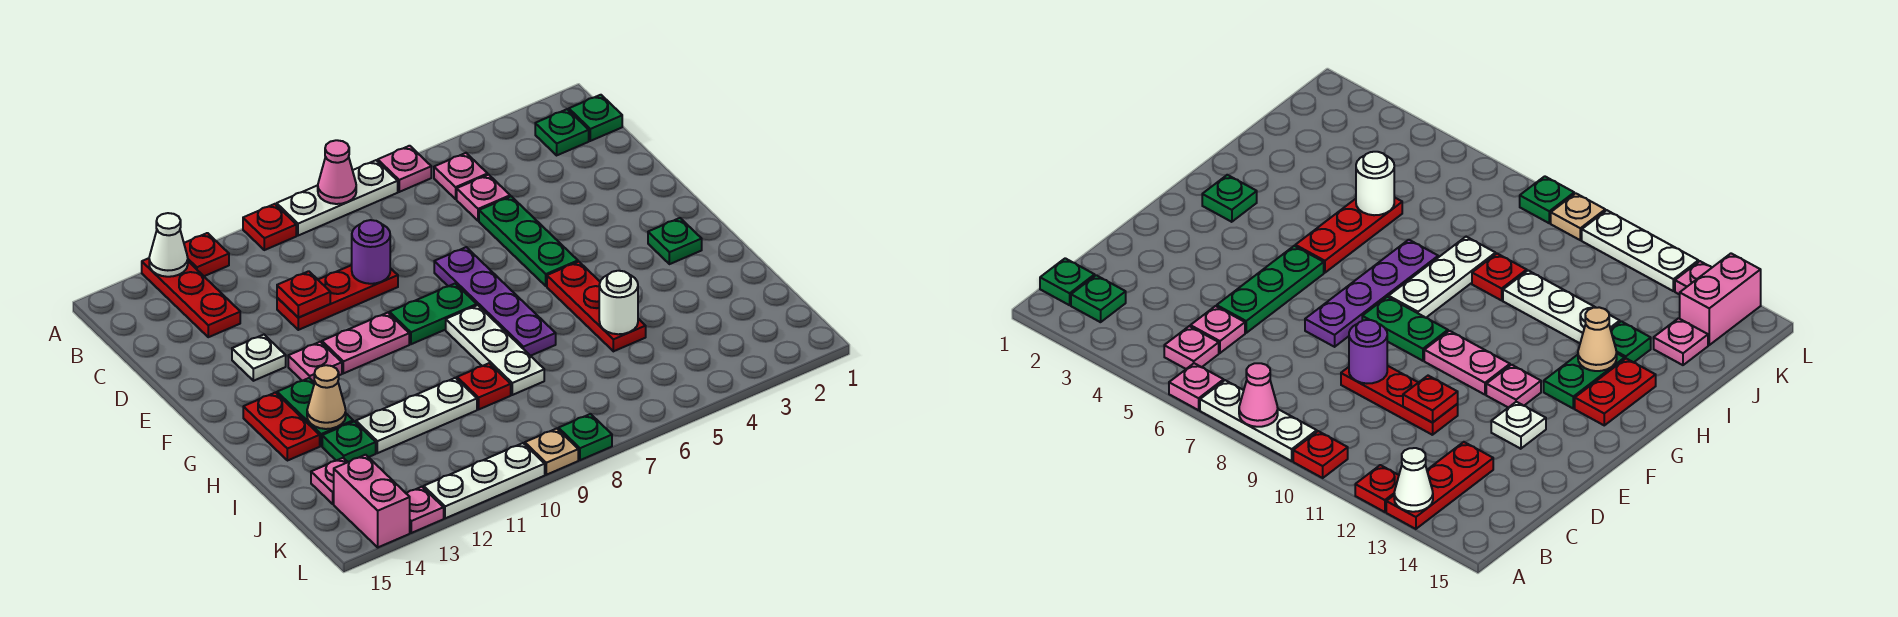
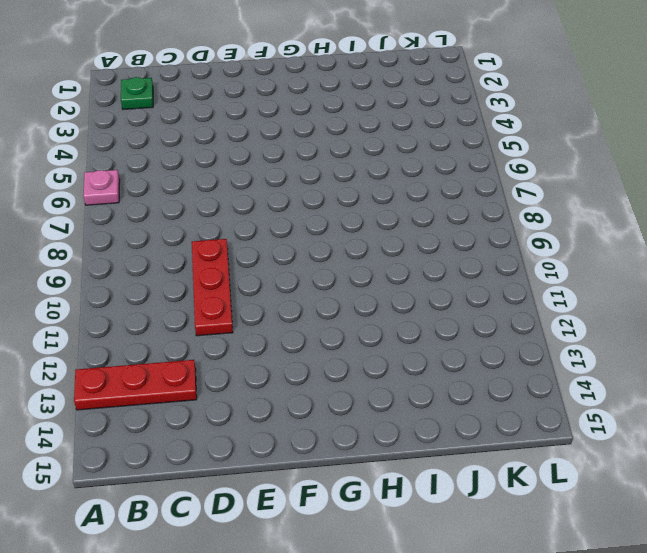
none -> white 1x3 plate [277,160,398,236]
none -> red 1x1 plate [243,204,296,250]
none -> red 1x1 plate [184,233,229,276]
none -> green 1x1 plate [569,95,622,141]

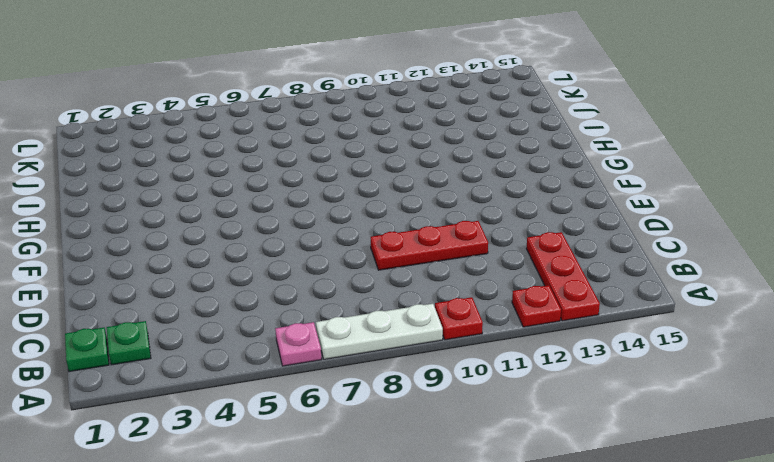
none -> pink 1x1 plate [434,153,488,199]
none -> pink 1x1 plate [457,175,510,221]
none -> green 1x3 plate [479,196,578,286]
none -> purple 1x4 plate [434,247,556,356]

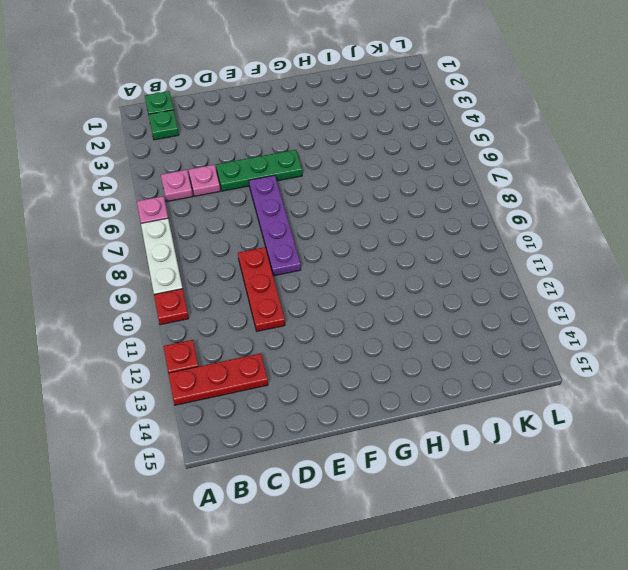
purple 1x4 plate [249,175,301,276] -> purple 1x4 plate turned to [434,247,556,356]
none -> white 1x1 plate [232,335,286,381]
none -> green 1x2 plate [389,284,477,344]
none -> pink 1x2 plate [322,313,409,373]
none -> pink 1x1 plate [288,342,342,383]

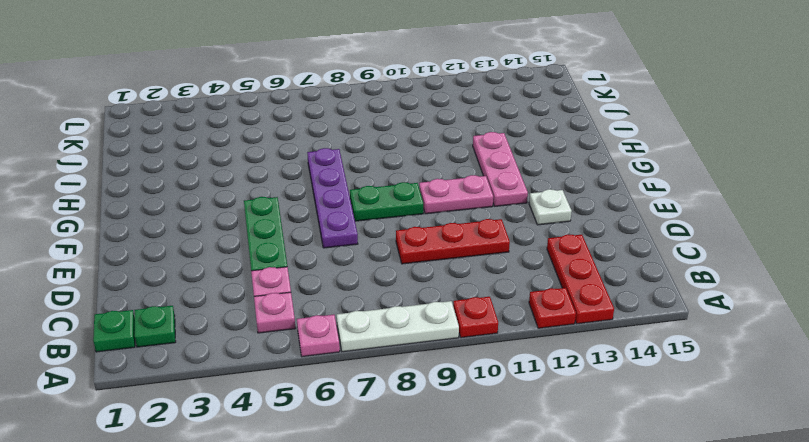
pink 1x3 plate [473,132,528,206] -> pink 1x1 plate [288,342,342,383]
none -> green 1x1 plate [648,218,702,264]
none -> red 1x3 plate [547,262,646,351]
none -> white 1x3 plate [446,305,544,395]
none -> green 1x2 plate [277,378,353,446]

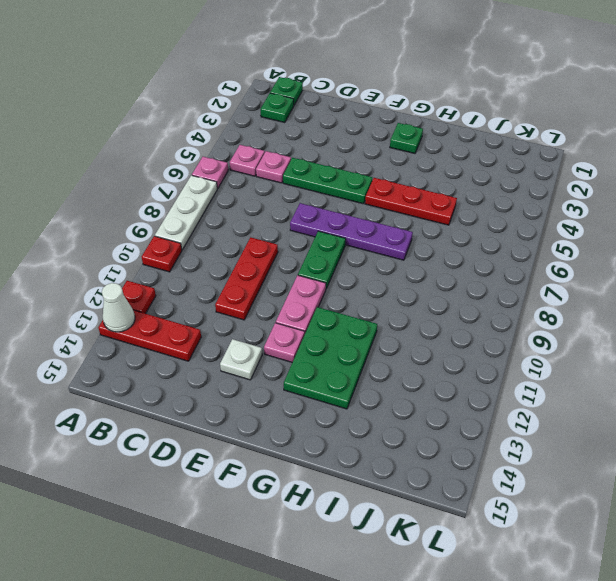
green 2x3 plate [284,307,377,409] -> green 1x2 plate [277,378,353,446]
none -> white 1x3 plate [446,305,544,395]
none -> red 1x2 plate [243,392,320,461]
none -> red 1x1 plate [457,363,511,409]
none -> white 1x3 plate [356,378,477,453]

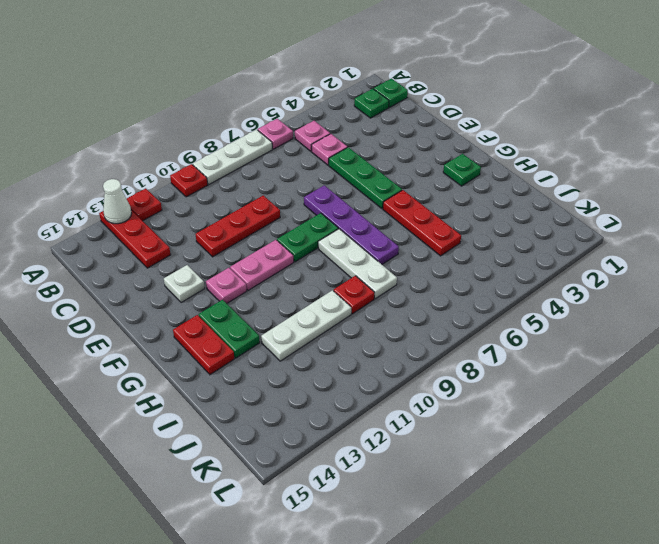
none -> green 1x1 plate [322,421,376,462]
none -> pink 1x1 plate [311,458,347,504]
none -> pink 1x2 brick [334,455,410,547]
none -> green 1x1 plate [559,414,612,460]

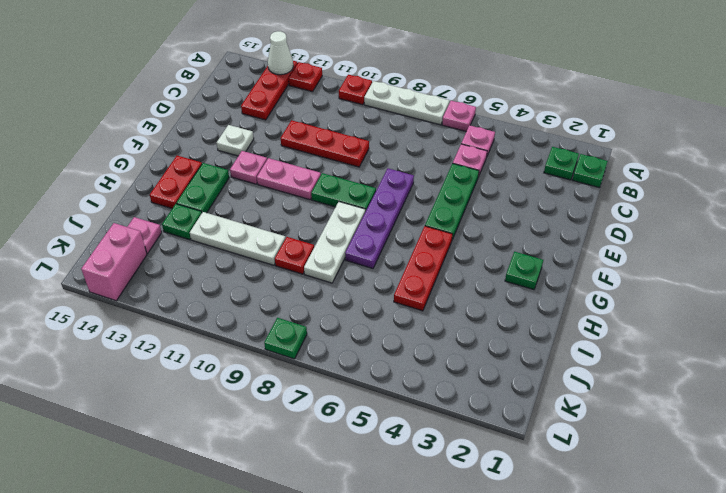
none -> tan 1x1 plate [525,429,578,475]
none -> white 1x3 plate [424,443,545,518]
none -> pink 1x1 plate [406,487,444,533]
none -> pink 1x1 cone [318,140,356,204]

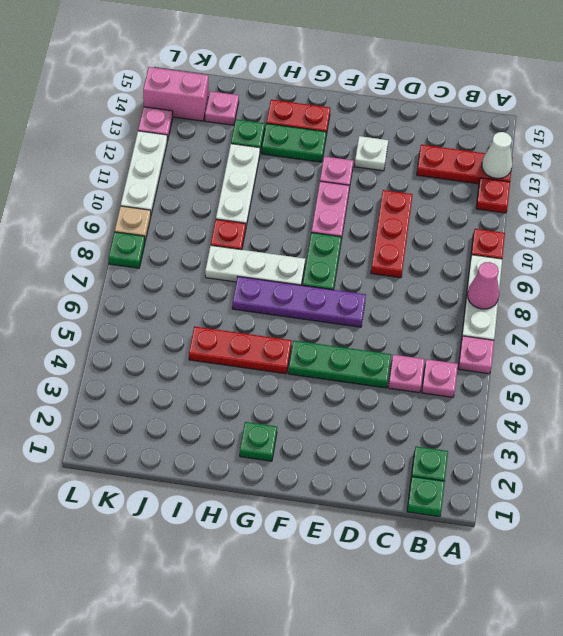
none -> purple 1x1 round brick [352,220,390,284]
none -> red 1x1 plate [277,271,330,317]
none -> tan 1x1 cone [307,365,346,429]
none -> white 1x1 round brick [599,270,638,334]

